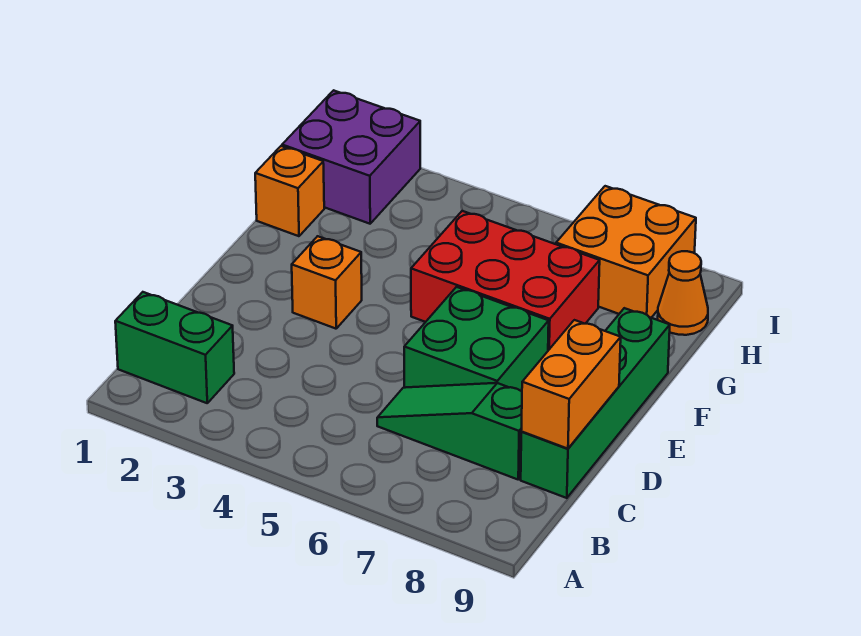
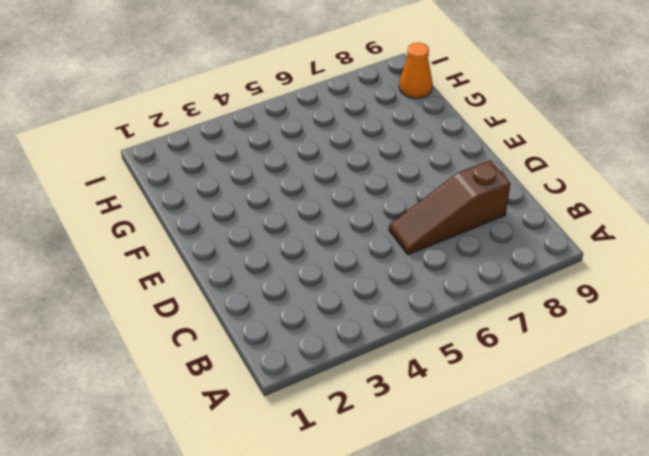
brown 1x3 slope [389,160,510,255] -> green 1x3 slope [377,383,522,479]
none -> green 1x2 brick [115,292,234,403]
none -> green 1x4 brick [521,308,670,498]

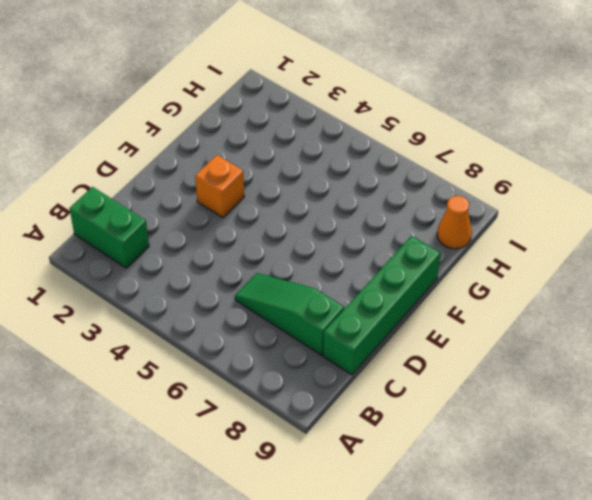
none -> green 2x2 brick [404,287,549,391]
none -> red 2x3 brick [411,211,600,350]

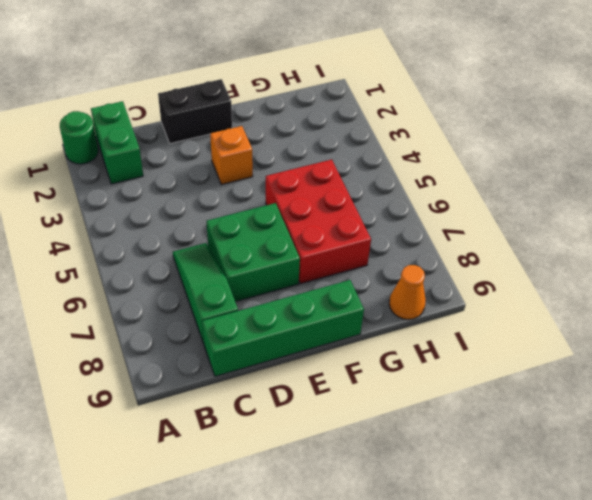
green 1x1 round brick [60,111,98,164] -> none
black 1x2 brick [158,79,232,144] -> none
none -> orange 1x1 brick [255,146,324,236]
none -> purple 2x2 brick [282,90,420,224]

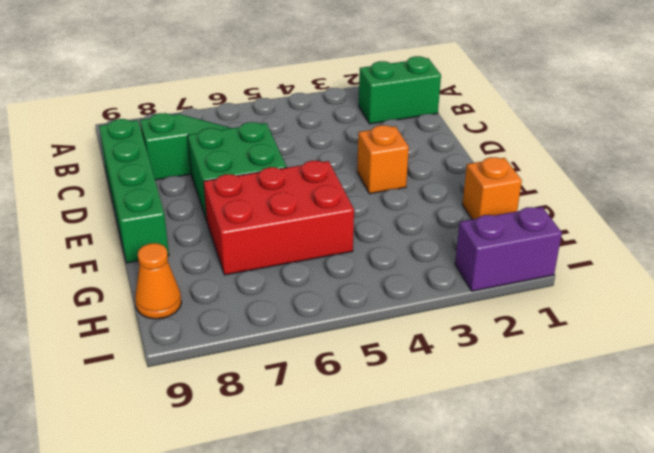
purple 1x2 brick [455,207,562,291] -> purple 2x2 brick [282,90,420,224]
none -> orange 2x2 brick [556,186,696,318]
none -> orange 1x2 brick [521,320,621,449]

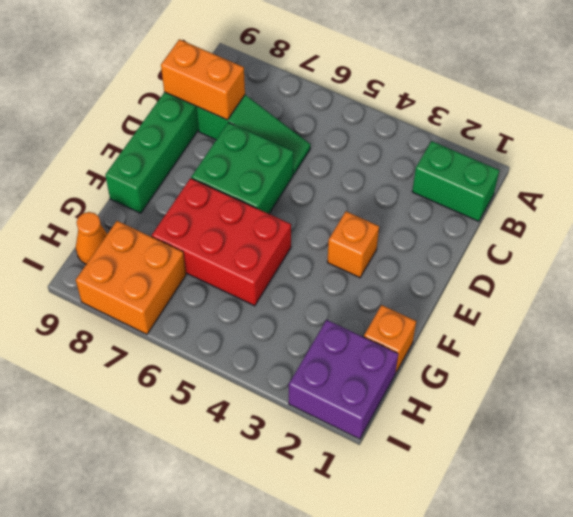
orange 1x2 brick [161,39,245,120] -> orange 1x2 brick turned to [521,320,621,449]

